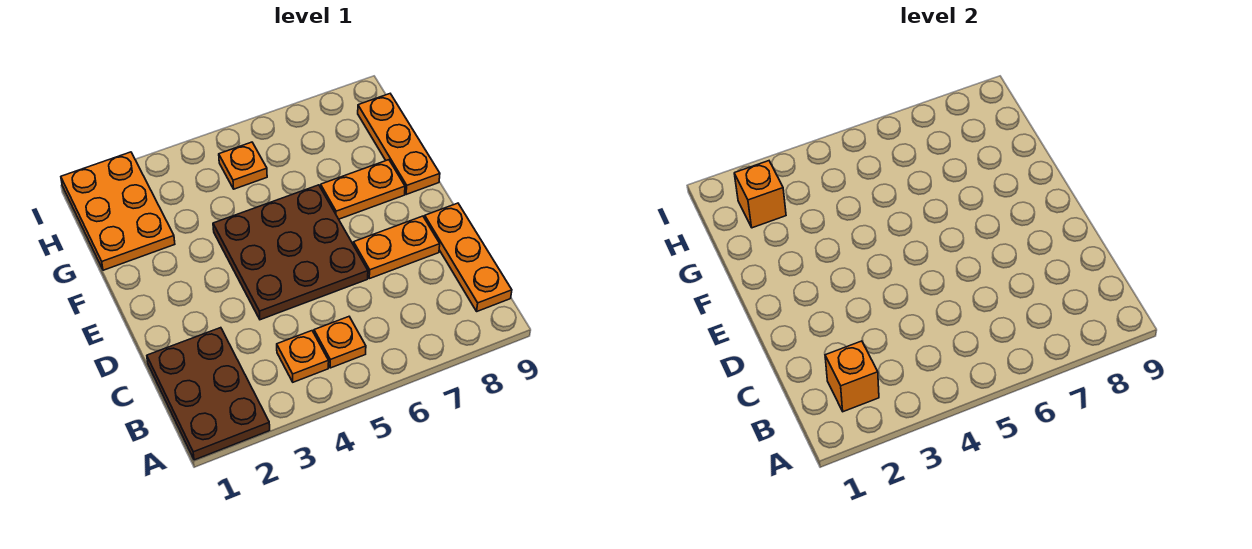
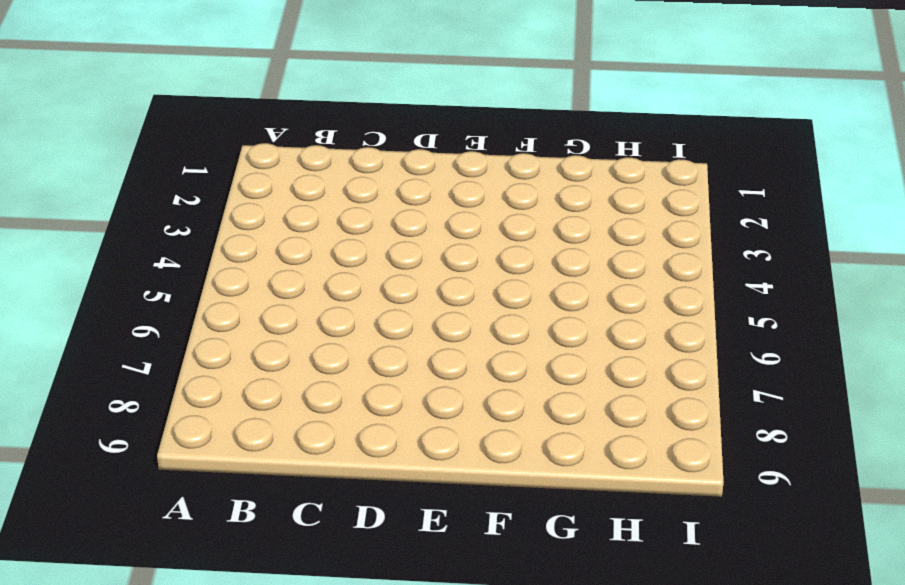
none -> brown 2x3 plate [147,328,270,460]
none -> orange 1x1 plate [277,331,329,382]
none -> orange 1x1 plate [314,317,366,368]

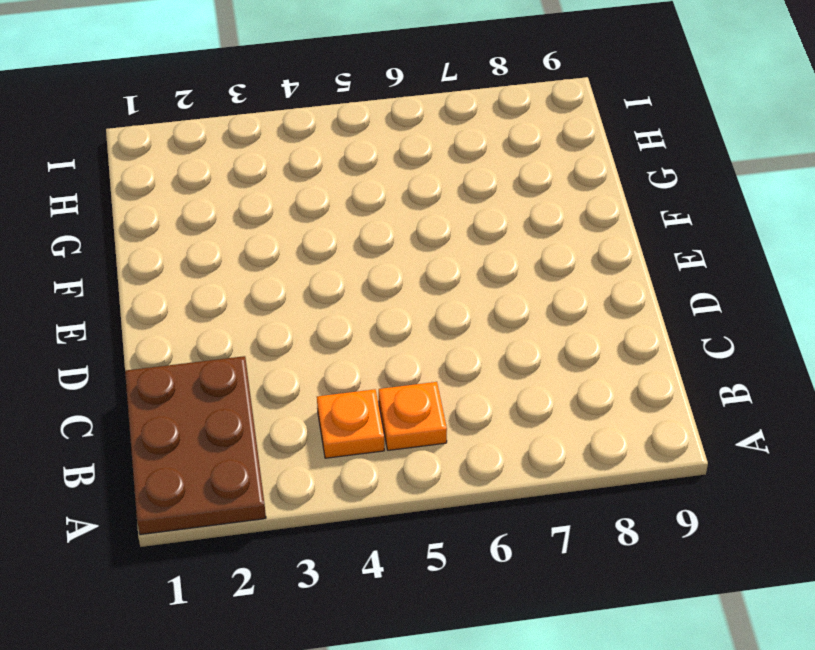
none -> orange 1x3 plate [425,203,512,311]
none -> brown 3x3 plate [213,185,368,320]
none -> orange 1x2 plate [353,216,440,279]

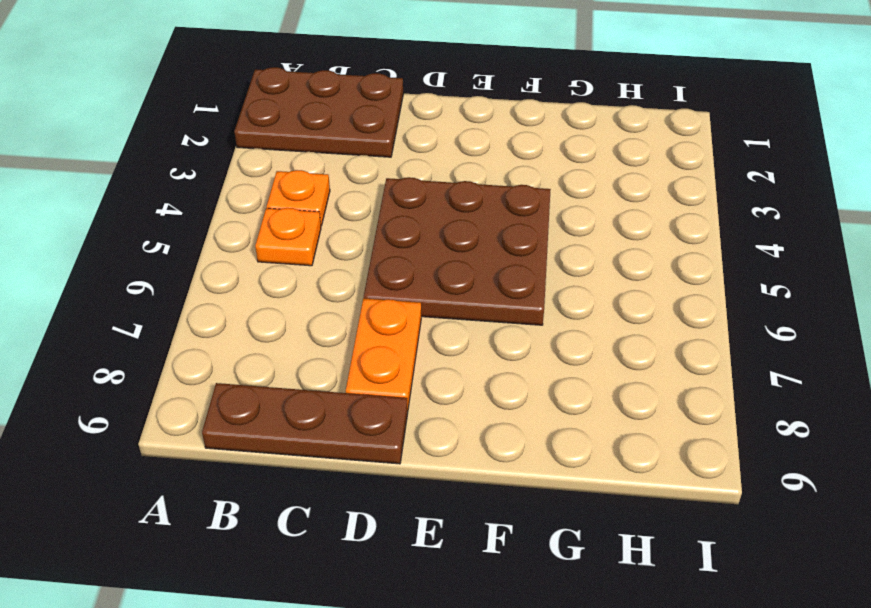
brown 1x3 plate [202,383,408,464] -> orange 1x3 plate [425,203,512,311]
none -> orange 1x2 plate [321,160,405,219]
none -> orange 1x3 plate [358,94,440,194]
none -> orange 2x3 plate [61,152,175,270]

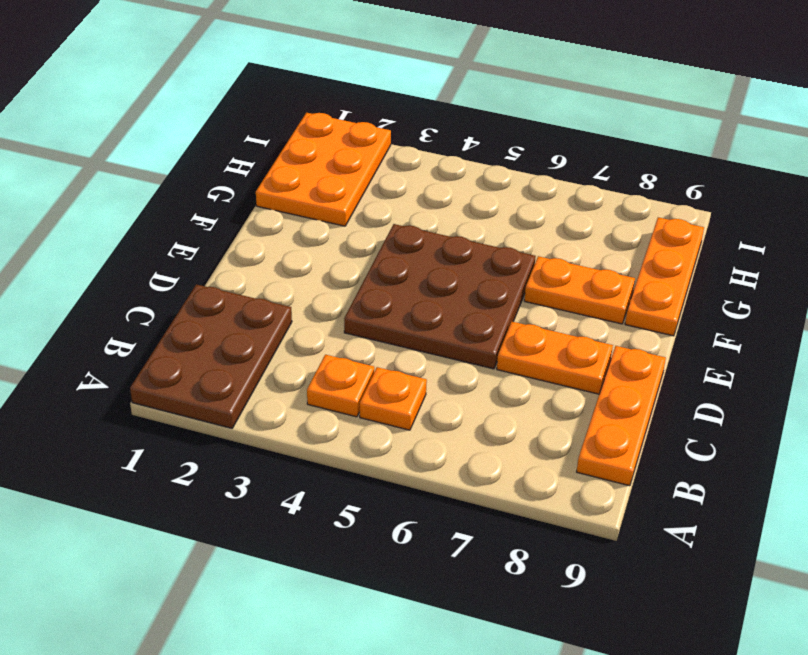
none -> orange 1x1 plate [219,142,267,189]
none -> orange 1x1 brick [825,341,879,412]
none -> orange 1x1 brick [734,161,786,228]

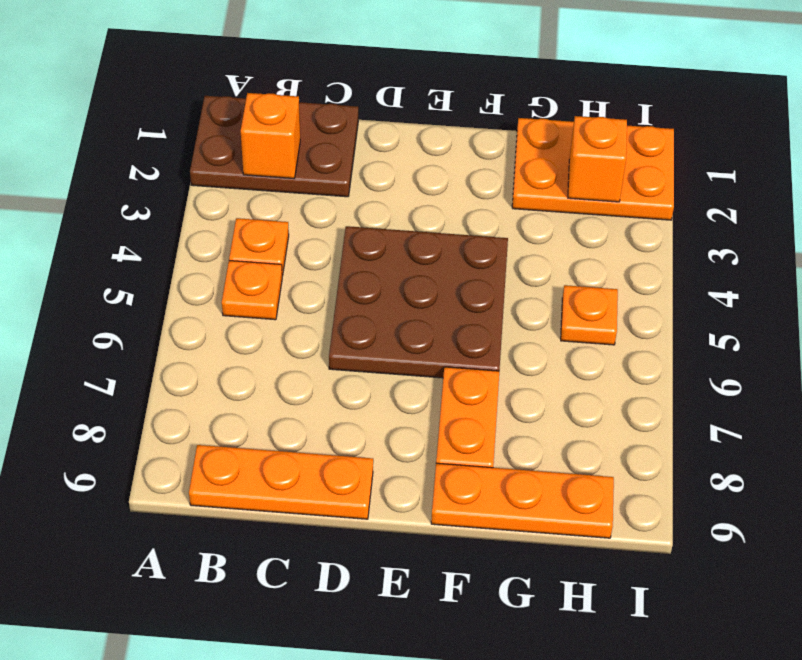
none -> orange 1x2 plate [353,216,440,279]

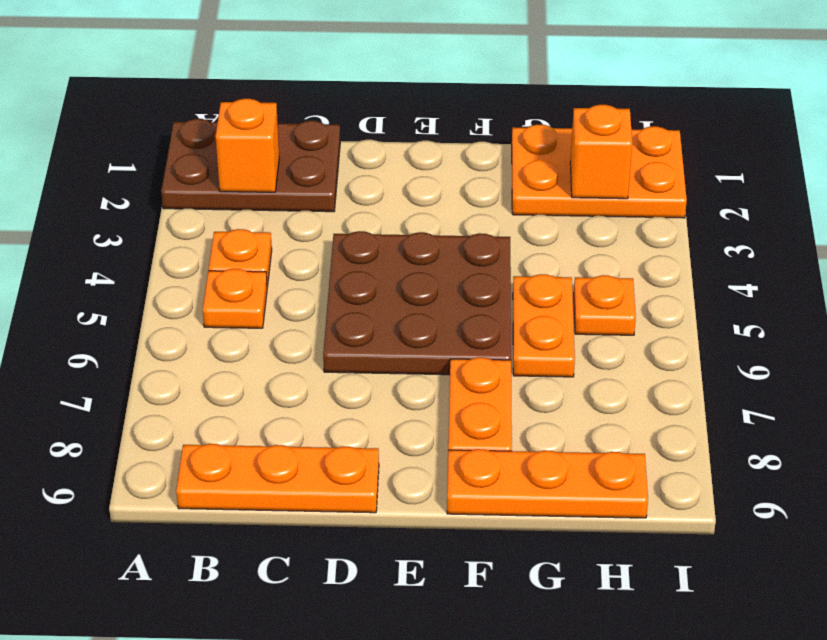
orange 1x2 plate [513,274,575,377] -> orange 1x2 plate moved to [353,216,440,279]

